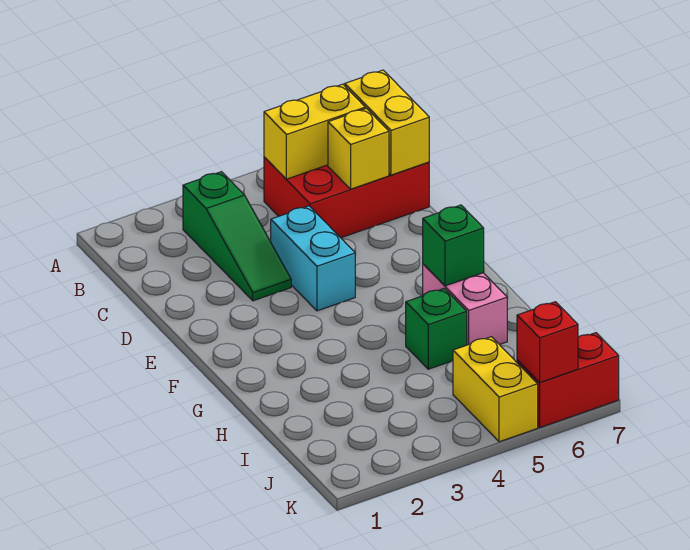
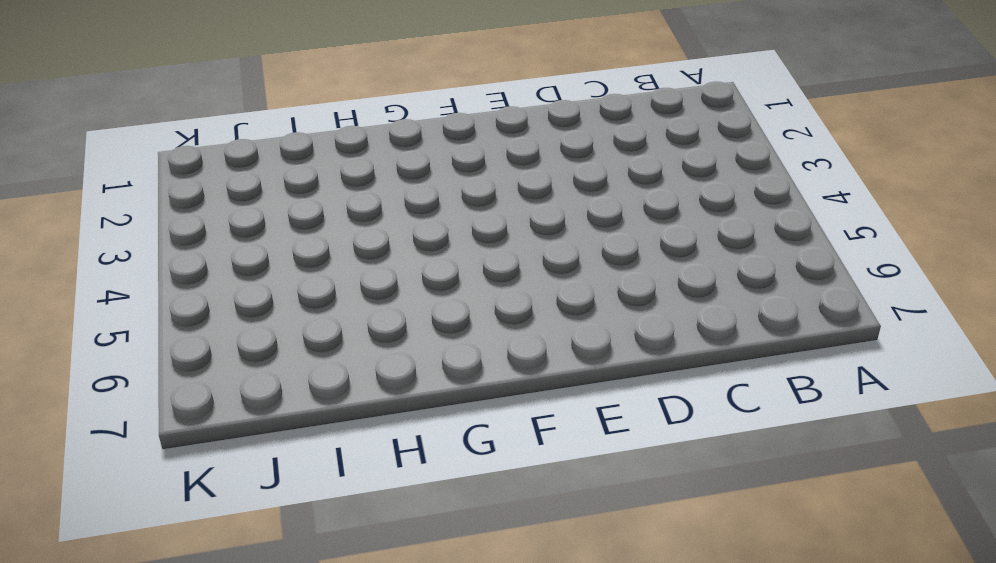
none -> green 1x3 slope [183,172,291,301]
none -> red 2x3 brick [264,157,429,238]
none -> cyan 1x2 brick [271,206,355,311]

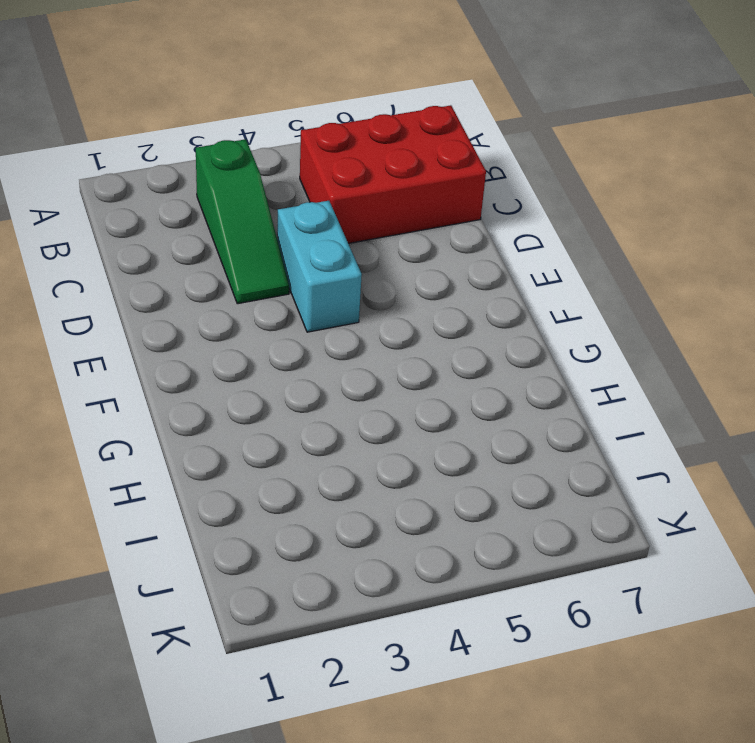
none -> pink 1x2 brick [423,264,507,345]
none -> green 1x1 brick [406,289,467,369]
none -> yellow 1x2 brick [453,337,538,442]

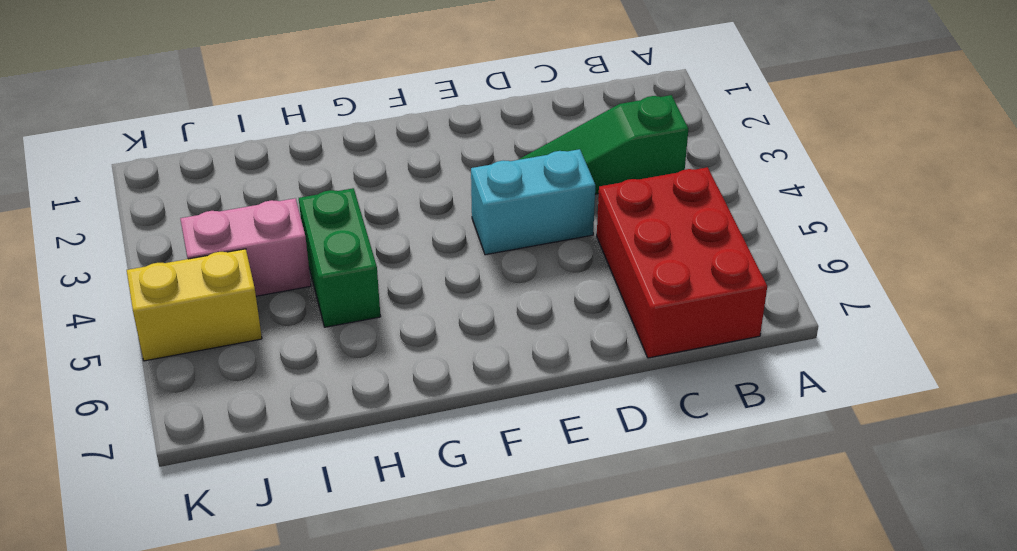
green 1x2 brick [299,188,381,327] -> green 1x1 brick [406,289,467,369]
pink 1x2 brick [180,198,311,296] -> pink 1x2 brick moved to [423,264,507,345]
none -> red 1x2 brick [517,333,619,427]
none -> yellow 1x2 brick [264,84,365,179]
none -> yellow 1x2 brick [345,70,429,175]

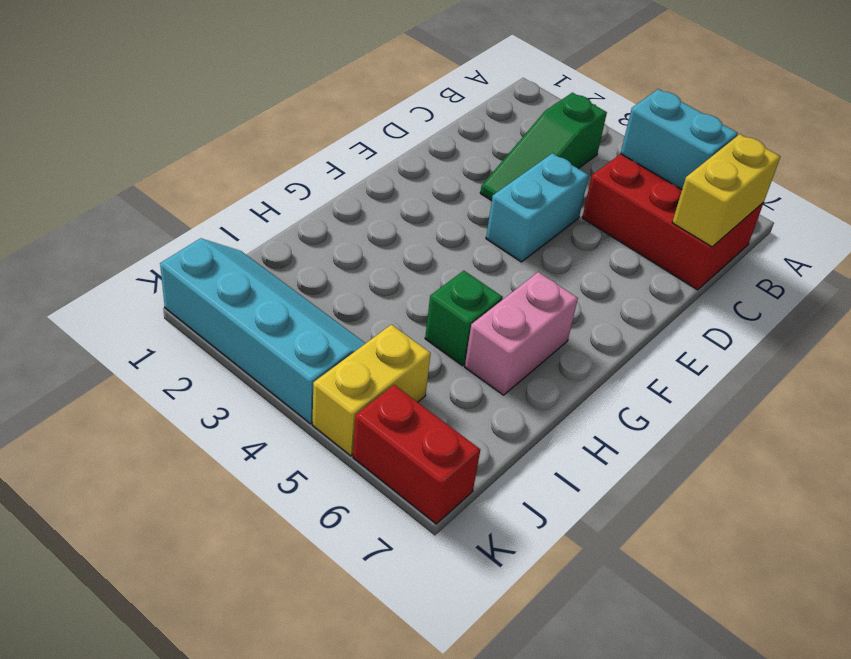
cyan 1x2 brick [621,89,738,189] -> yellow 1x2 brick [264,84,365,179]
cyan 2x4 slope [160,238,365,424] -> none
none -> yellow 1x1 brick [328,108,389,189]
none -> green 1x1 brick [423,205,484,286]
none -> red 1x1 brick [517,302,578,383]

